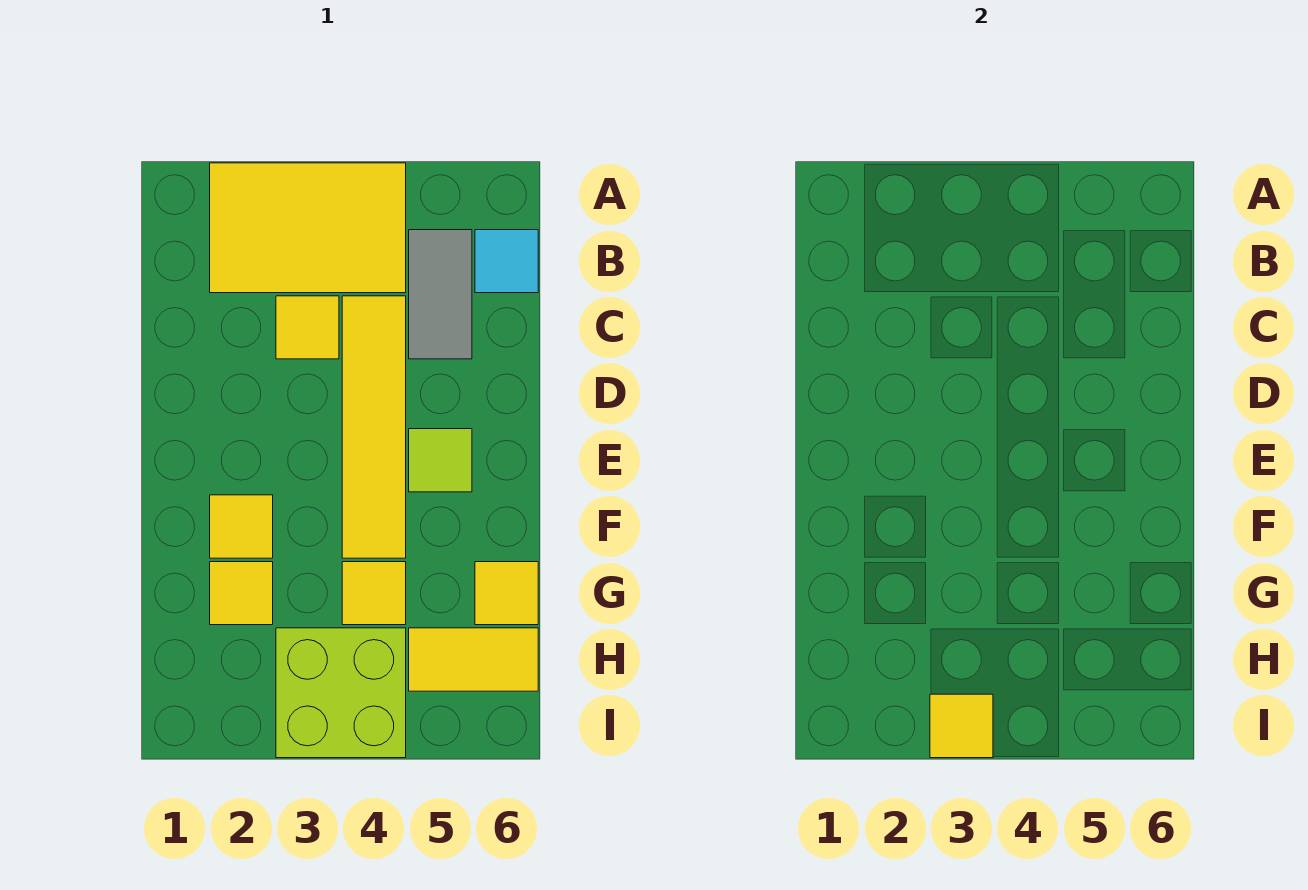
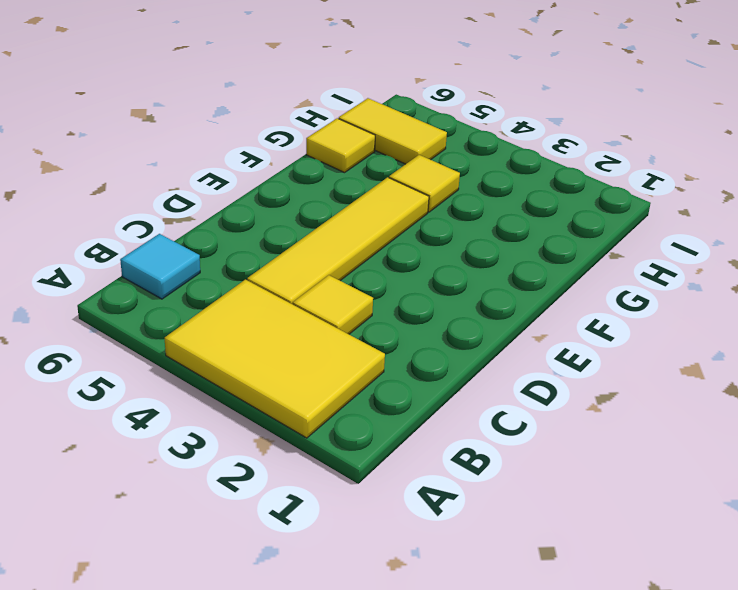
none -> grey 1x2 tile [409,230,472,359]
none -> lime 1x1 tile [409,429,472,492]
none -> yellow 1x1 tile [210,495,273,558]

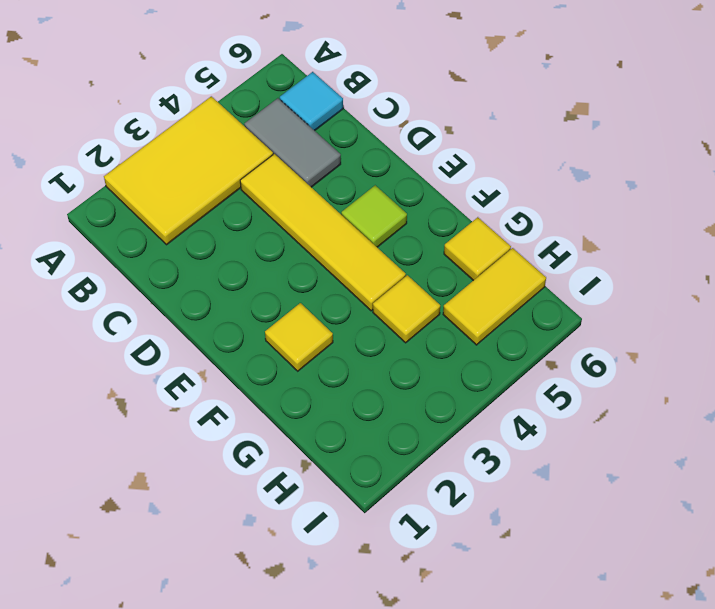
none -> yellow 1x1 tile [276,296,339,359]
none -> yellow 1x1 tile [210,562,273,625]
none -> lime 2x2 brick [276,628,406,758]

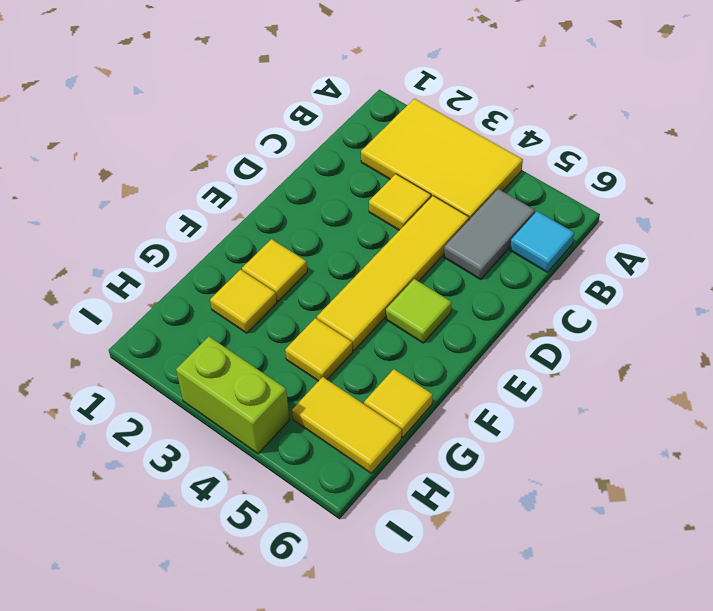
lime 1x2 brick [176,337,289,454] -> lime 2x2 brick [276,628,406,758]
none -> yellow 1x1 tile [930,694,993,758]

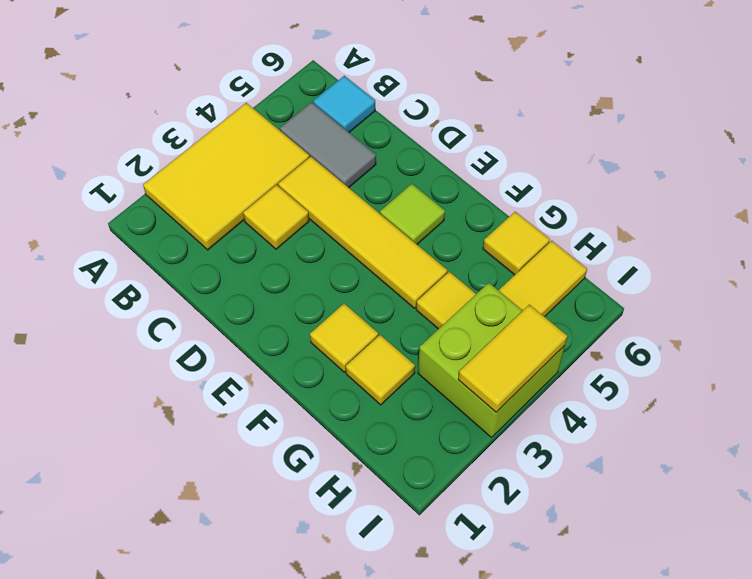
yellow 1x2 tile [458,305,567,412] -> yellow 1x1 tile [930,694,993,758]

